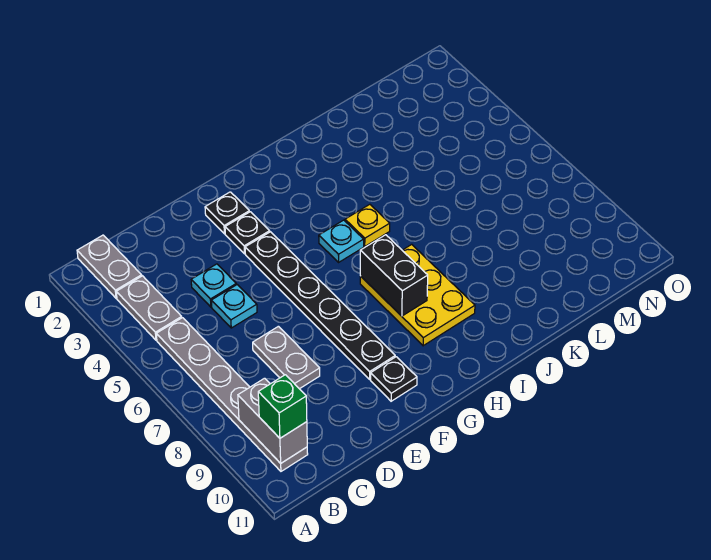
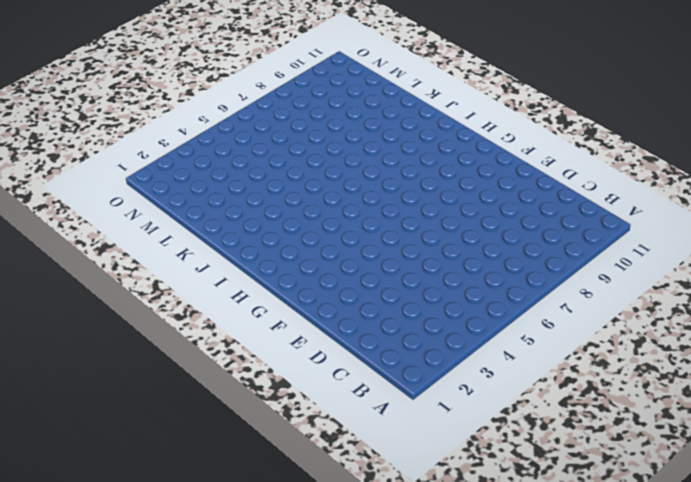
none -> grey 1x2 plate [77,235,142,298]
none -> grey 1x2 plate [116,276,182,340]
none -> grey 1x6 plate [156,318,308,471]

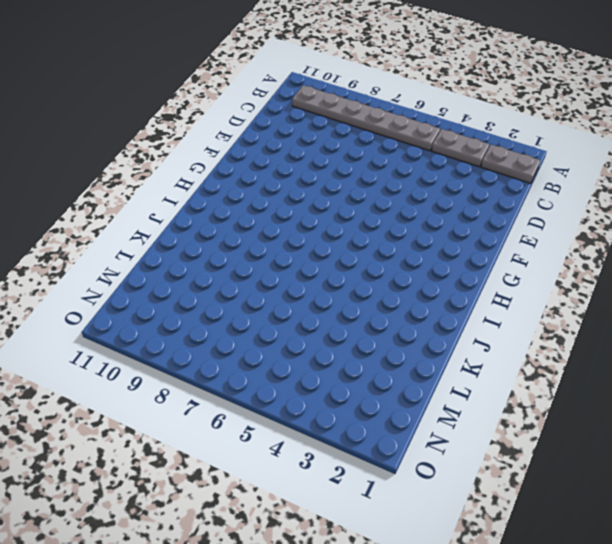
none -> cyan 1x1 plate [191,264,236,307]
none -> cyan 1x1 plate [211,285,257,328]
none -> grey 1x2 plate [253,326,320,389]

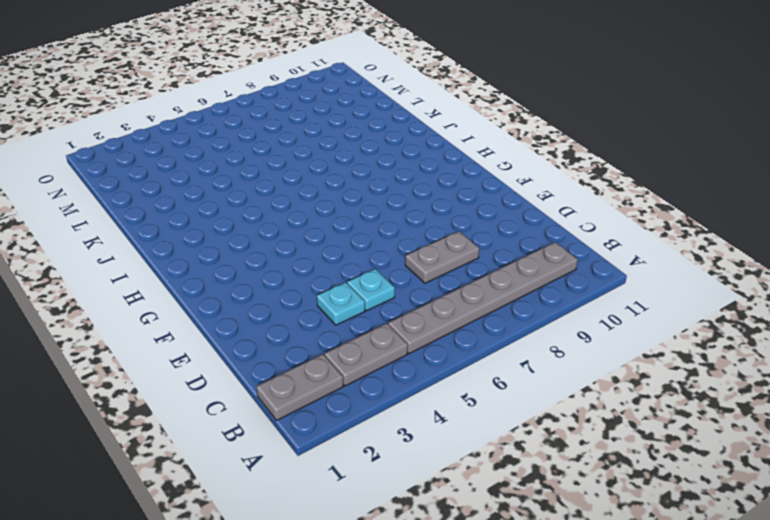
none -> black 1x1 plate [205,192,249,234]
none -> black 1x1 plate [225,212,270,254]
none -> black 1x6 plate [245,232,395,379]

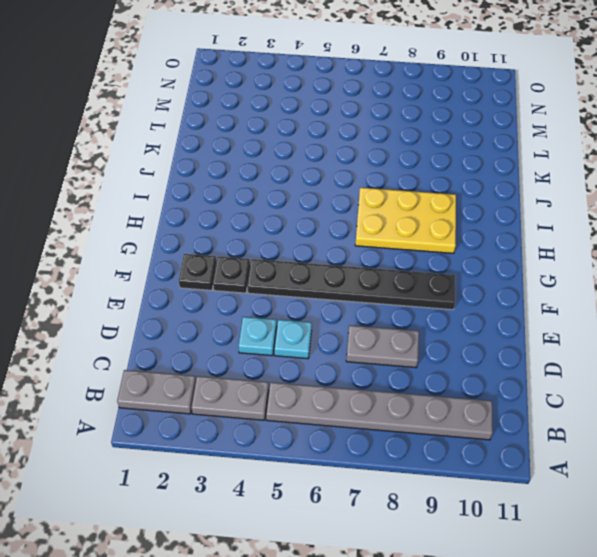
none -> black 1x1 plate [371,357,417,401]
none -> cyan 1x1 plate [319,220,364,262]
none -> yellow 1x1 plate [345,204,390,246]

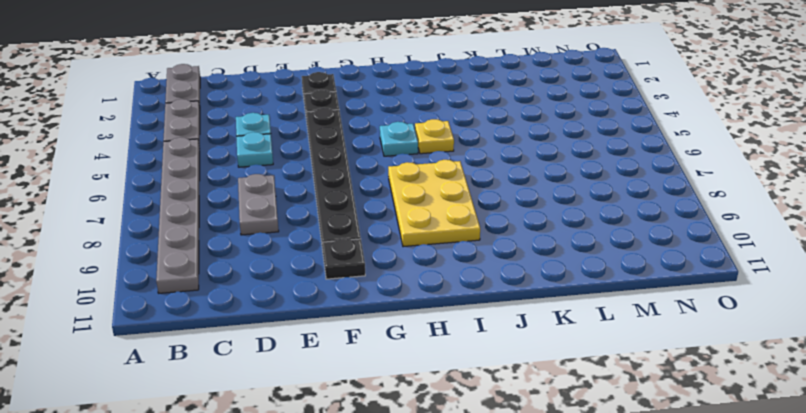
none -> grey 1x2 brick [238,378,307,463]
none -> black 1x2 brick [360,235,428,316]
none -> green 1x1 brick [258,375,307,438]

